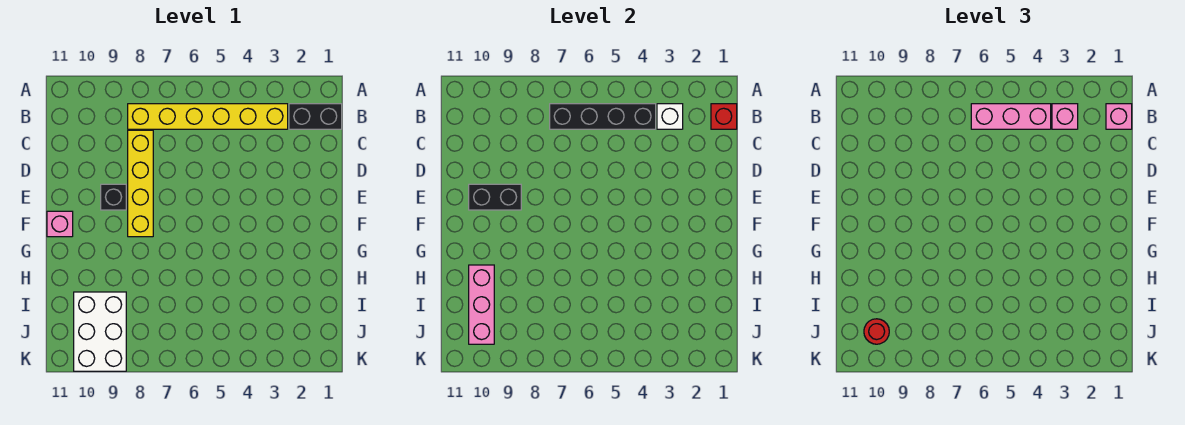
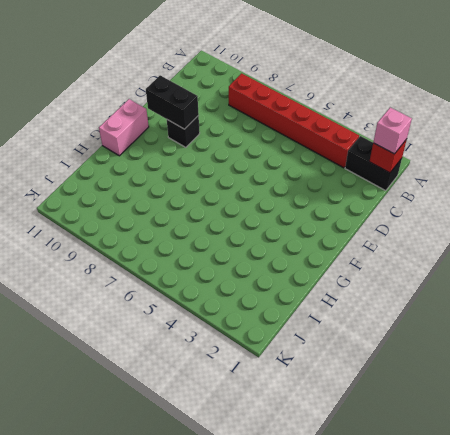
red 1x6 brick [229,73,359,168] -> yellow 1x6 brick [128,104,288,129]
pink 1x2 brick [99,99,149,156] -> pink 1x1 brick [47,211,73,237]
none -> yellow 1x4 brick [128,130,153,237]
none -> white 2x3 brick [74,292,126,371]
none -> white 1x1 brick [657,104,683,129]

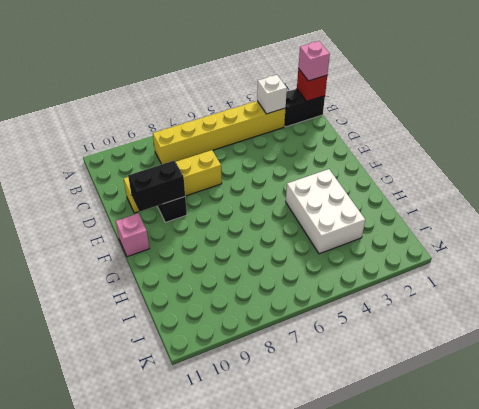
yellow 1x4 brick [124,150,222,213] -> yellow 1x4 brick turned to [128,130,153,237]
white 2x3 brick [286,169,365,254] -> white 2x3 brick moved to [74,292,126,371]
none -> black 1x4 brick [550,104,656,129]
none -> pink 1x3 brick [469,265,494,344]
none -> pink 1x1 brick [1052,104,1078,129]

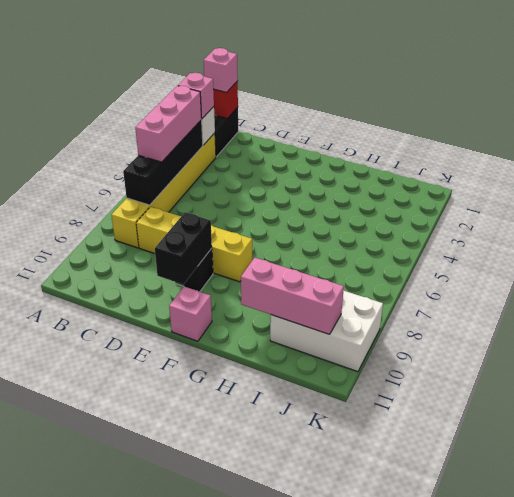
none -> red 1x1 round brick [864,319,889,344]

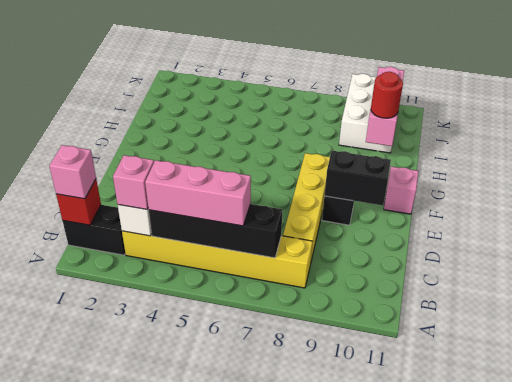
red 1x1 round brick [371,72,403,118] -> red 1x1 round brick moved to [864,319,889,344]

